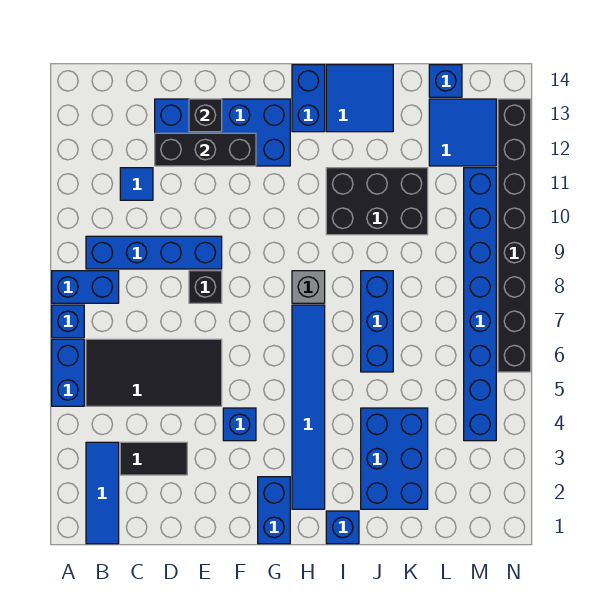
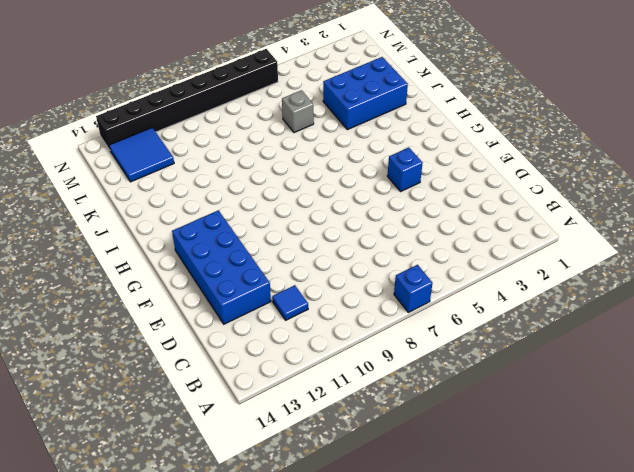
grey 1x1 brick [282,90,314,133] -> grey 1x1 brick moved to [292,271,325,303]
none -> blue 1x2 brick [52,339,84,406]
none -> blue 1x2 brick [52,271,119,303]
none -> blue 1x3 tile [86,442,119,544]

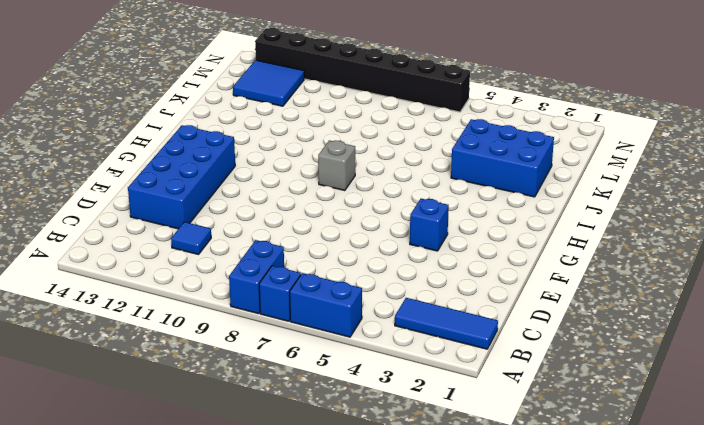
none -> black 2x4 tile [86,339,222,406]
none -> blue 1x4 brick [86,236,222,269]
none -> black 1x2 tile [120,442,187,475]

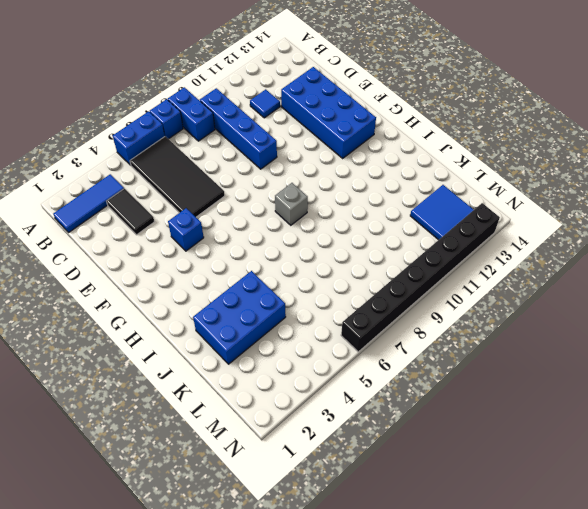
none -> black 1x1 brick [189,271,222,303]
none -> blue 1x2 brick [258,477,290,544]
none -> blue 1x6 tile [292,305,325,509]

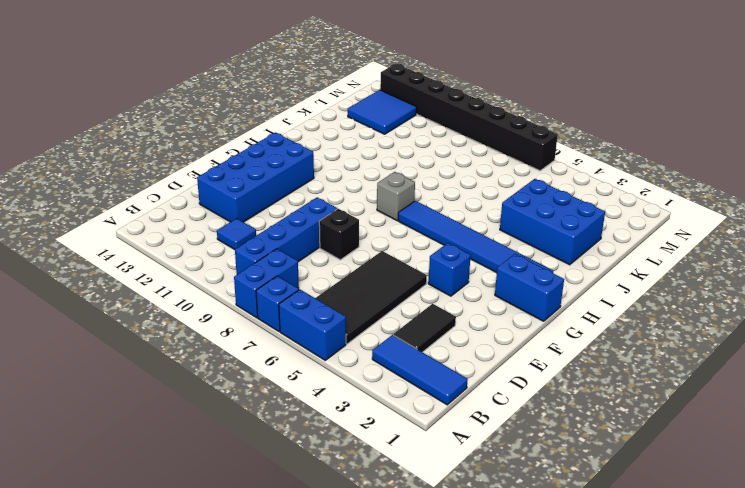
none -> blue 1x2 brick [292,65,325,132]
none -> blue 1x1 brick [326,511,359,544]
none -> black 2x3 brick [326,168,428,235]

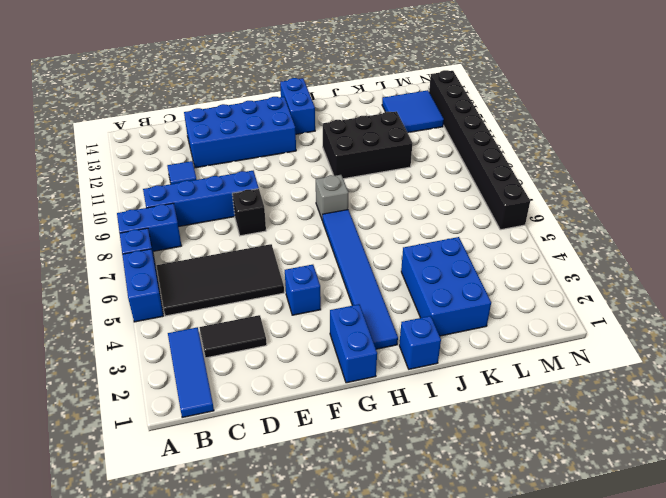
none -> blue 2x2 tile [326,65,393,132]
none -> blue 1x3 brick [361,271,393,372]
none -> blue 1x1 brick [429,65,462,97]

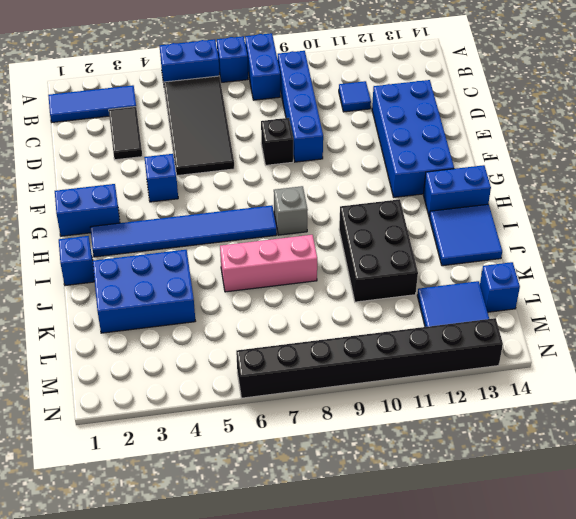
pink 1x3 brick [220,235,317,292] -> blue 1x3 brick [361,271,393,372]
none -> blue 1x8 brick [464,168,496,441]
none -> black 1x3 brick [155,133,256,166]
none -> black 1x1 brick [189,99,222,132]

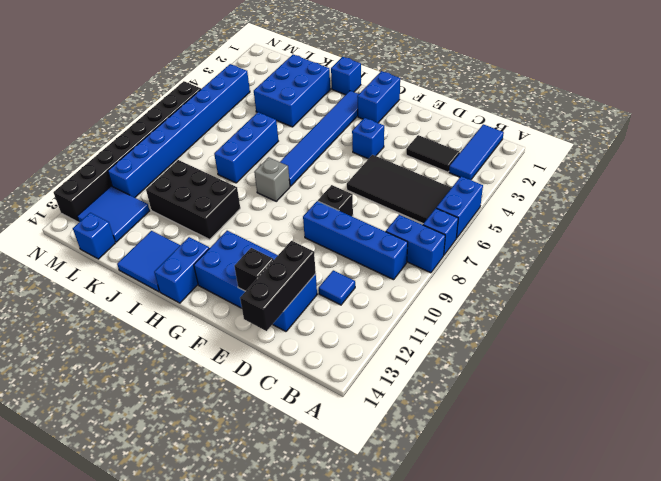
black 1x3 brick [240,241,316,331] -> black 1x3 brick turned to [155,133,256,166]

